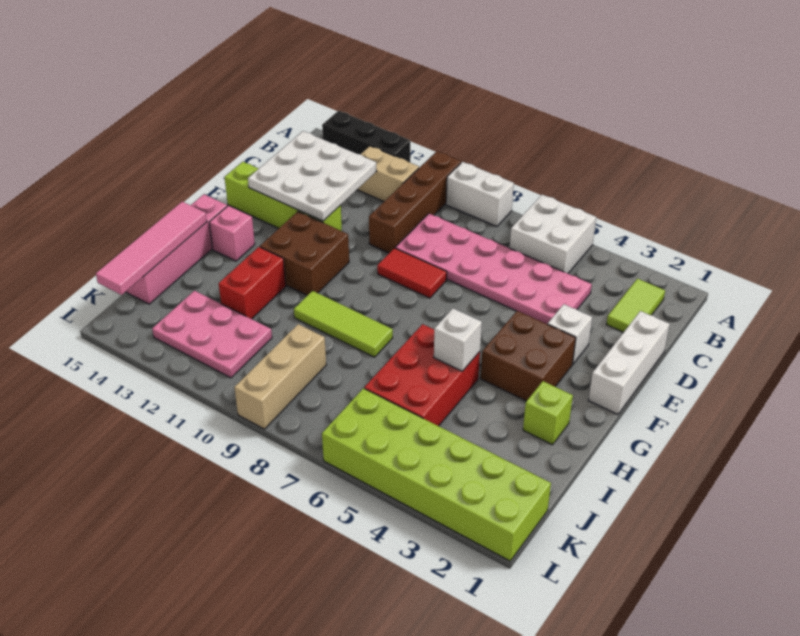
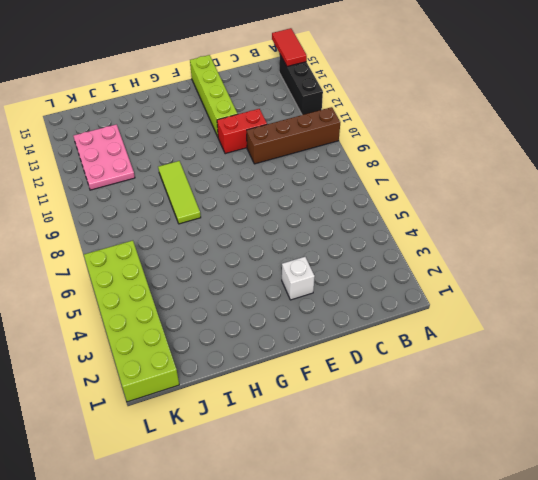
red 1x2 tile [272,28,307,67] -> red 1x2 tile moved to [377,248,447,298]
red 1x2 brick [217,109,267,154] -> red 1x2 brick moved to [219,247,286,319]
none -> white 2x2 brick [510,195,596,273]
none -> white 1x2 brick [446,162,514,227]
none -> lime 1x2 tile [606,279,665,332]

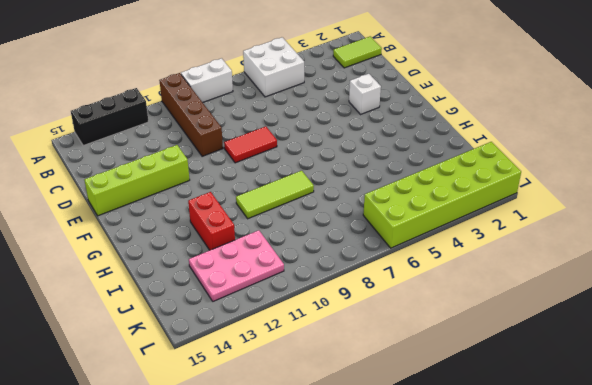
lime 1x2 tile [333,36,382,68] -> lime 1x2 tile turned to [606,279,665,332]
none -> tan 1x2 brick [357,146,419,201]
none -> pink 2x6 plate [395,214,592,324]
none -> white 1x3 brick [588,311,670,414]

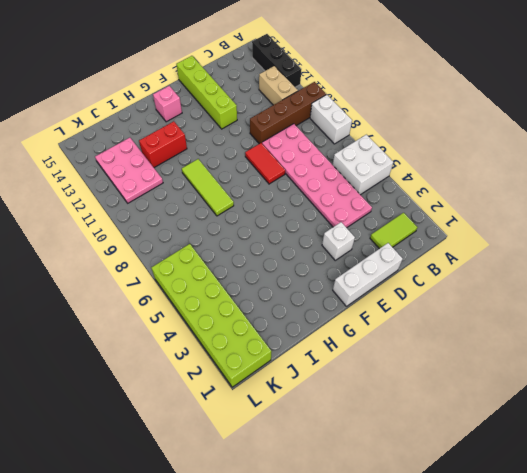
none -> brown 2x2 brick [481,311,576,401]
none -> brown 2x2 brick [260,212,349,295]
none -> pink 1x4 brick [126,194,227,304]

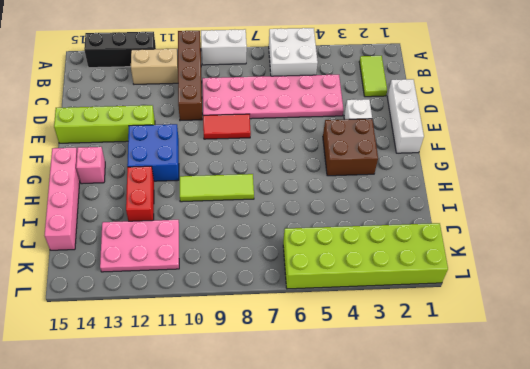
blue 2x2 brick [127,124,179,181] -> brown 2x2 brick [260,212,349,295]
none -> lime 1x1 brick [523,381,573,445]
none -> red 2x3 brick [364,324,480,426]
none -> tan 1x3 brick [234,324,326,429]

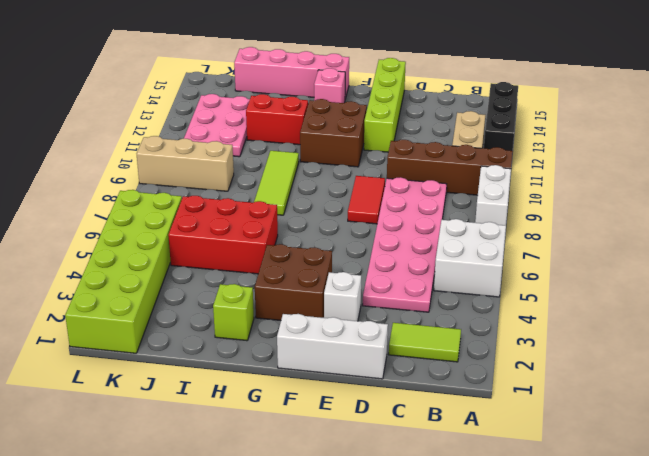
none -> white 3x3 plate [248,131,377,221]
none -> white 1x1 brick [434,308,482,371]
none -> pink 1x4 tile [96,202,207,295]

